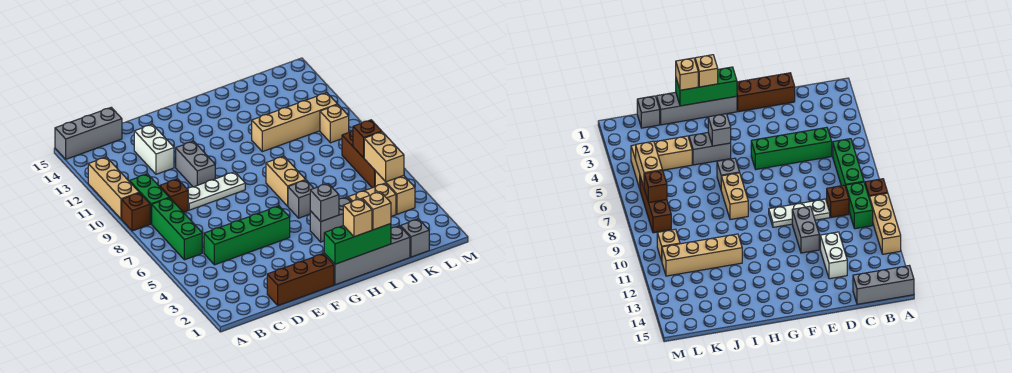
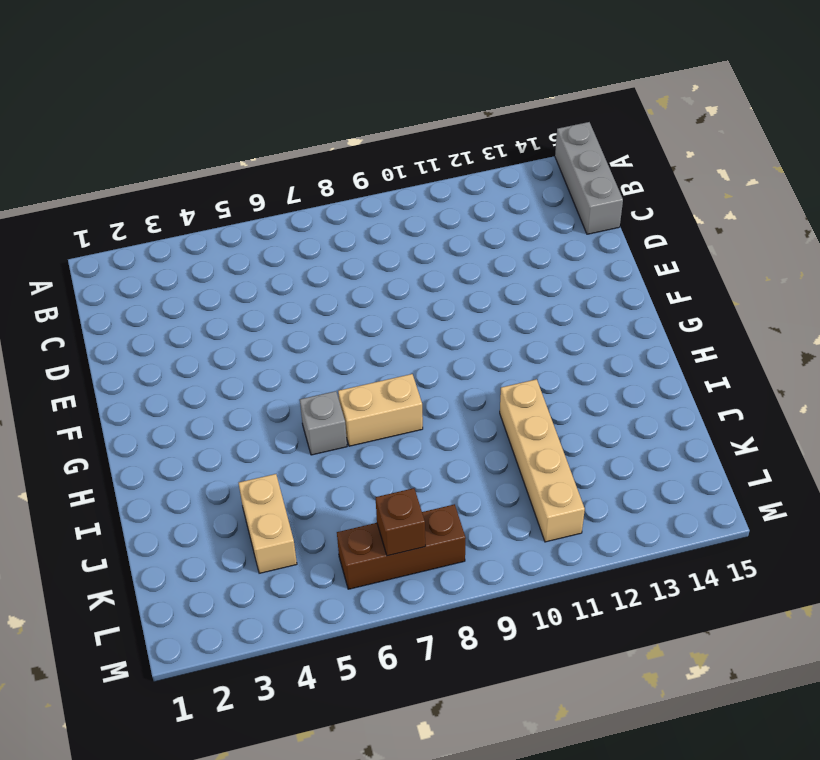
none -> brown 1x1 brick [122,193,150,231]
none -> tan 1x3 brick [88,157,139,219]
none -> green 1x3 brick [152,198,202,260]

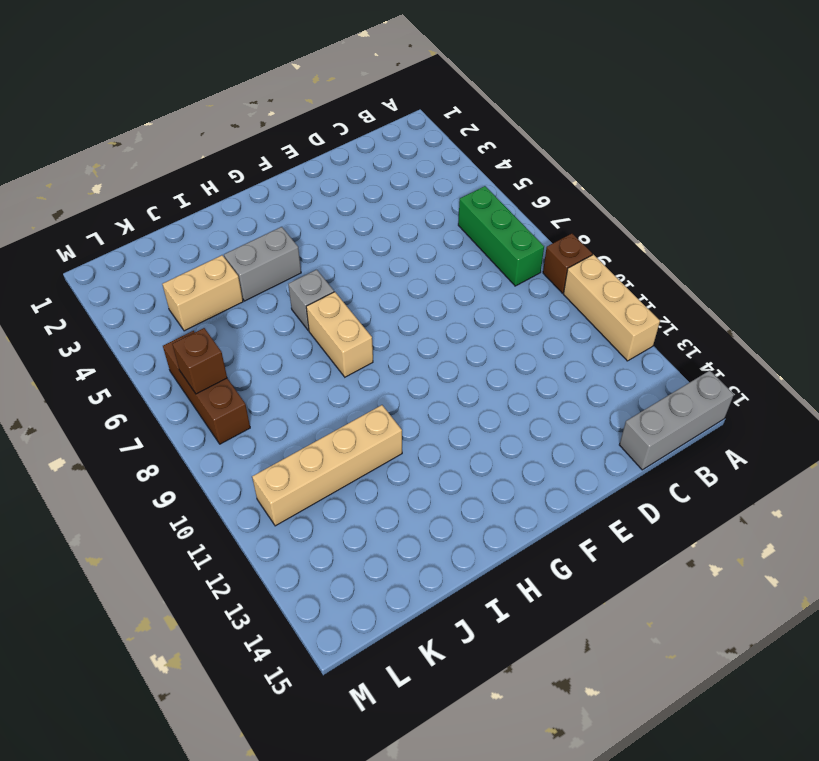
none -> green 1x2 brick [130,174,169,224]
none -> green 1x4 brick [204,206,290,265]
none -> brown 1x1 brick [160,179,188,212]

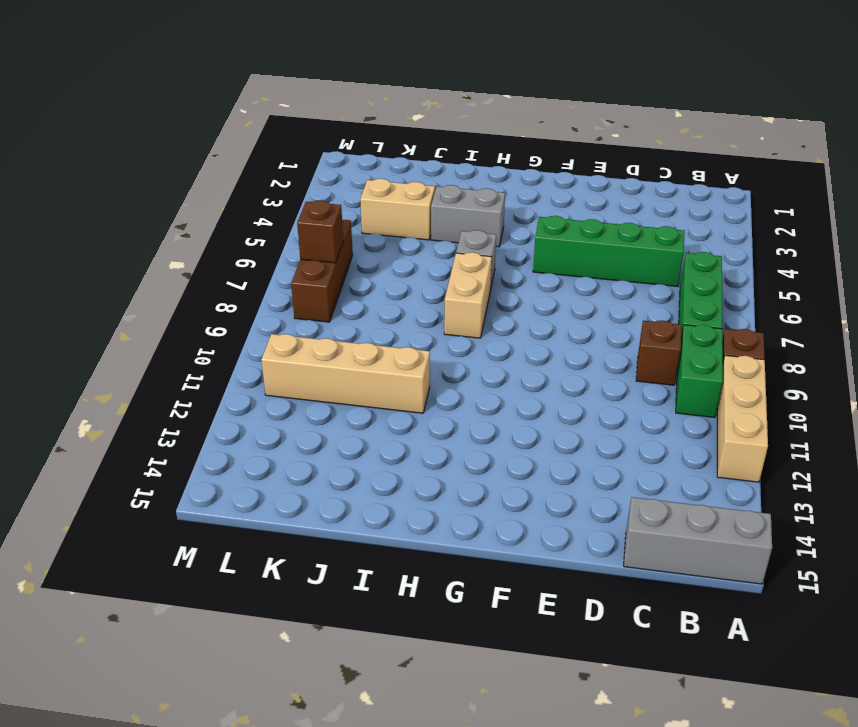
none -> brown 1x3 brick [267,254,334,305]
none -> white 1x3 plate [188,172,245,210]
none -> white 1x2 brick [134,124,174,174]

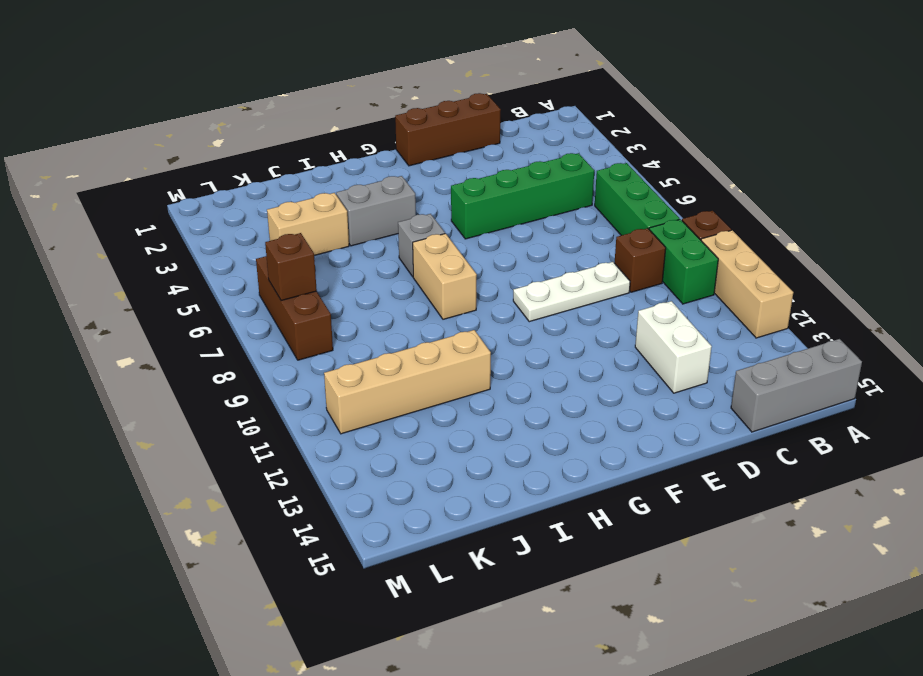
none -> grey 1x2 brick [176,141,215,187]
none -> grey 1x4 brick [324,226,410,285]
none -> grey 1x1 brick [401,219,429,257]

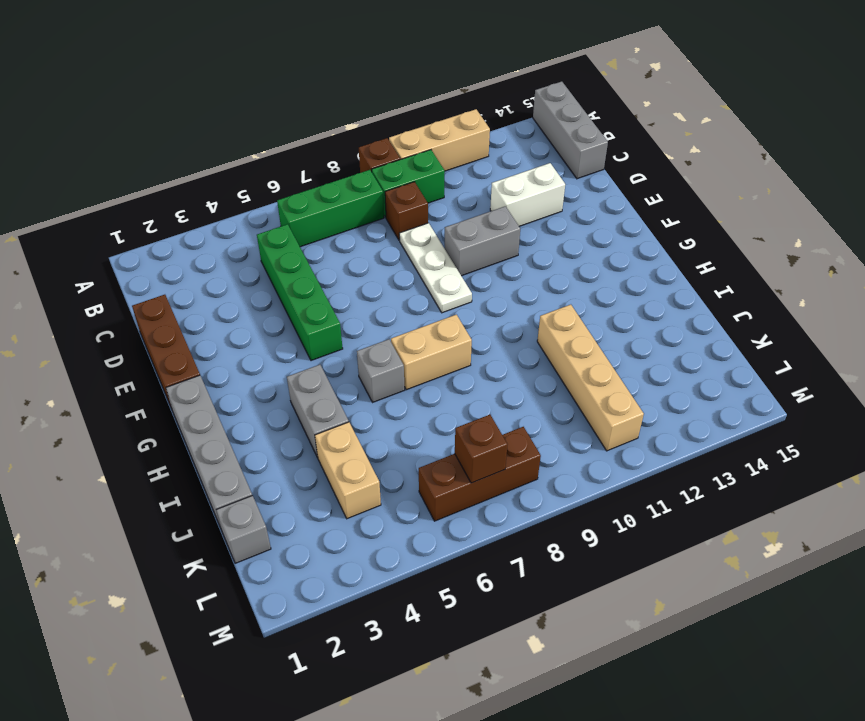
none -> tan 1x2 brick [375,171,415,214]
none -> tan 1x1 brick [320,105,349,143]
none -> green 1x3 brick [324,224,391,264]

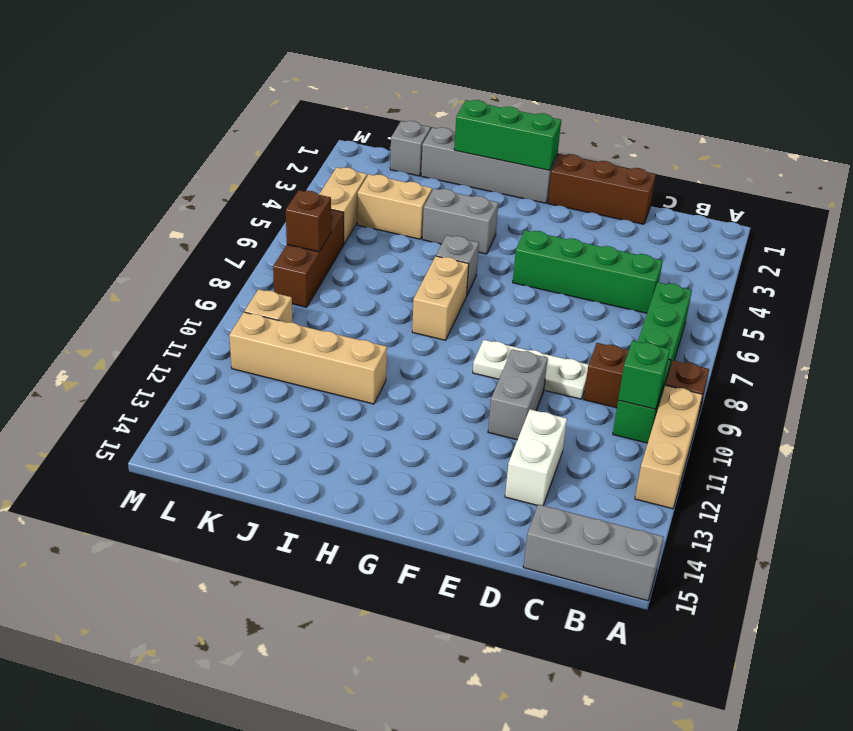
green 1x1 brick [618,341,670,409] -> none
none -> grey 1x1 brick [310,184,339,221]
none -> tan 1x2 brick [364,132,404,182]
none -> tan 1x1 brick [343,199,372,237]

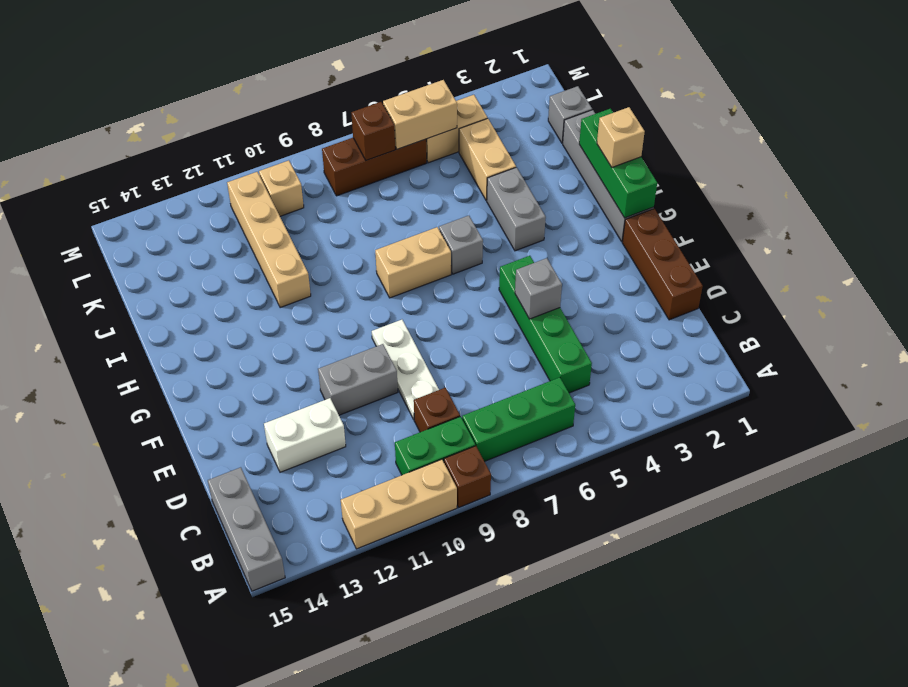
grey 1x1 brick [515,258,562,319] -> grey 1x1 brick moved to [310,184,339,221]
none -> tan 1x1 brick [362,192,391,230]

